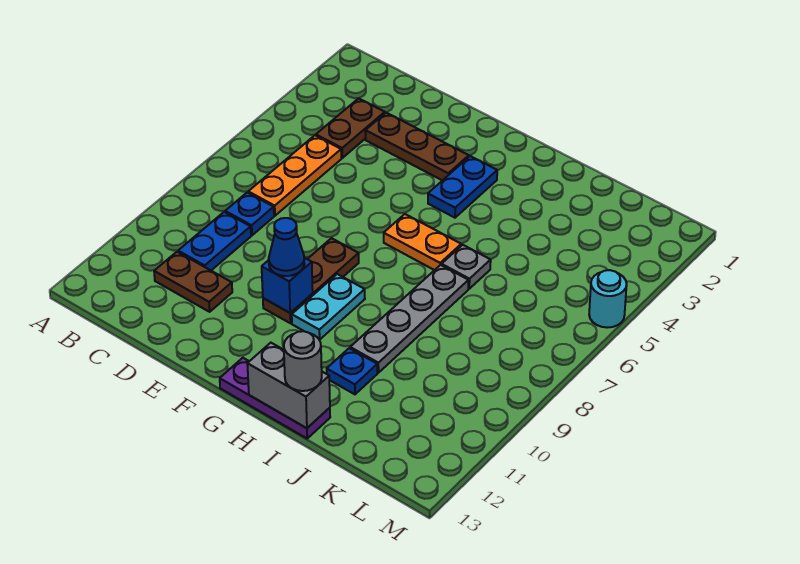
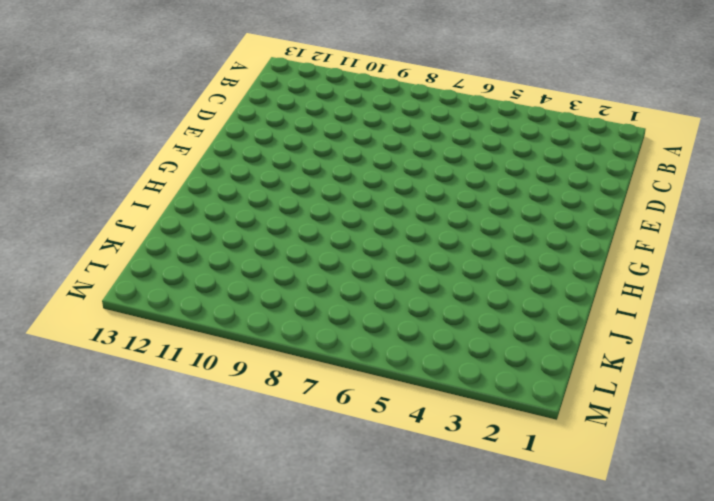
none -> brown 1x2 plate [316,98,385,158]
none -> orange 1x3 plate [248,135,341,216]
none -> blue 1x1 plate [225,192,274,235]

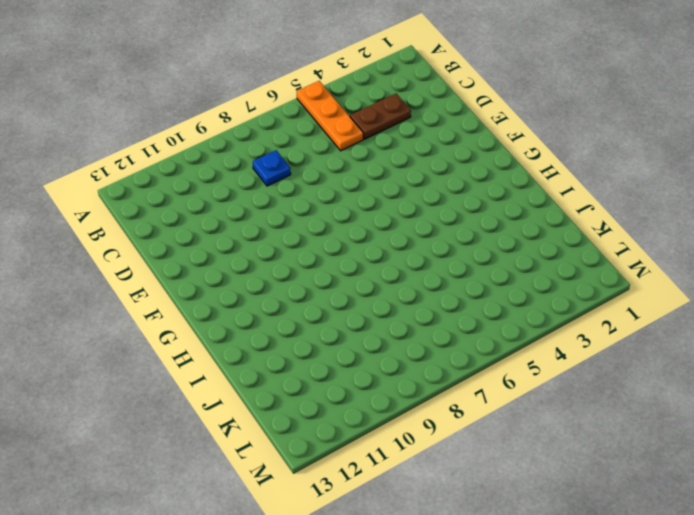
orange 1x3 plate [297,81,363,151] -> orange 1x3 plate turned to [248,135,341,216]
none -> blue 1x2 plate [178,212,251,270]
none -> brown 1x2 plate [154,252,232,312]
none -> brown 1x3 plate [365,113,469,180]

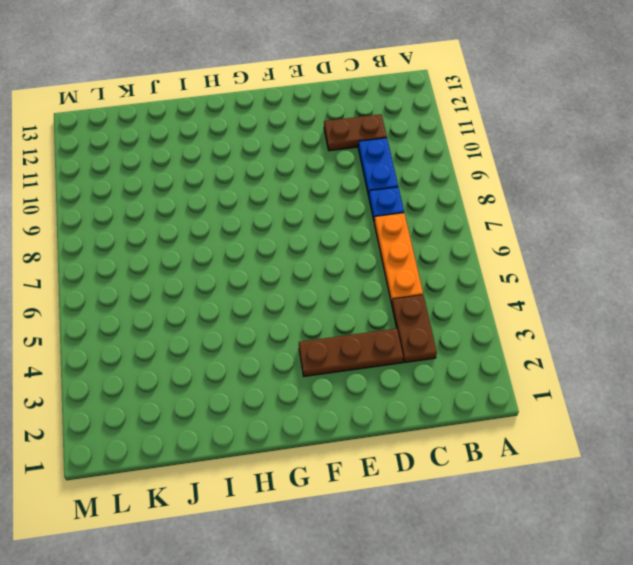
none -> brown 1x3 plate [263,238,359,323]
none -> blue 1x2 plate [428,156,497,218]
none -> orange 1x2 plate [384,214,461,270]

